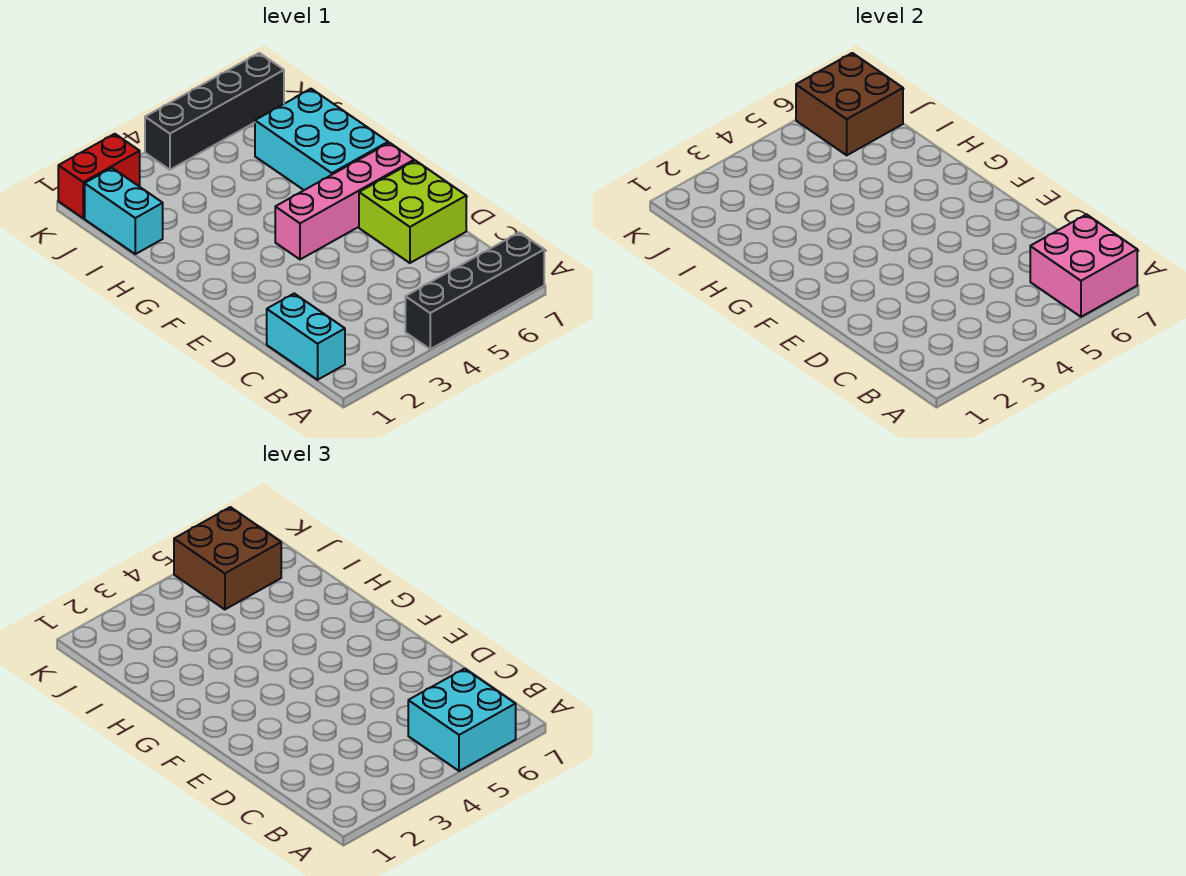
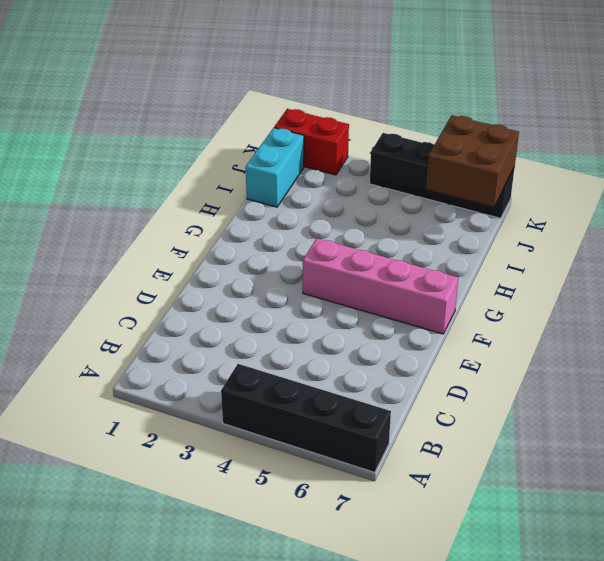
none -> cyan 1x2 brick [267,294,345,380]
none -> lime 2x2 brick [359,161,466,263]
none -> cyan 2x3 brick [255,89,388,190]

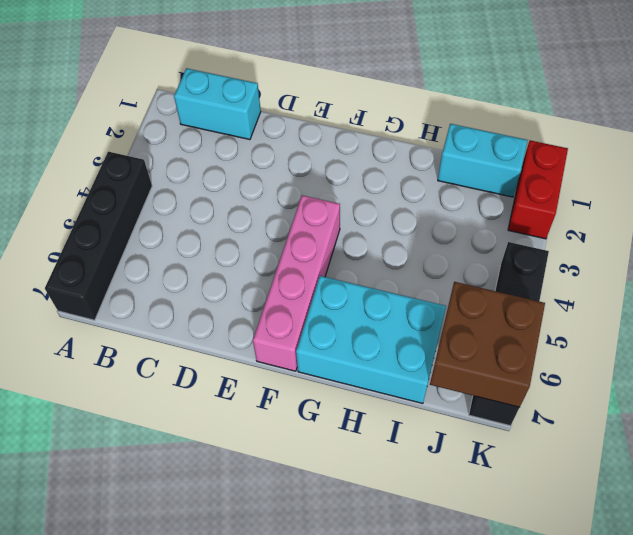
none -> lime 2x2 brick [359,161,466,263]
none -> pink 2x2 brick [1030,214,1137,317]
none -> cyan 2x2 brick [408,669,516,771]

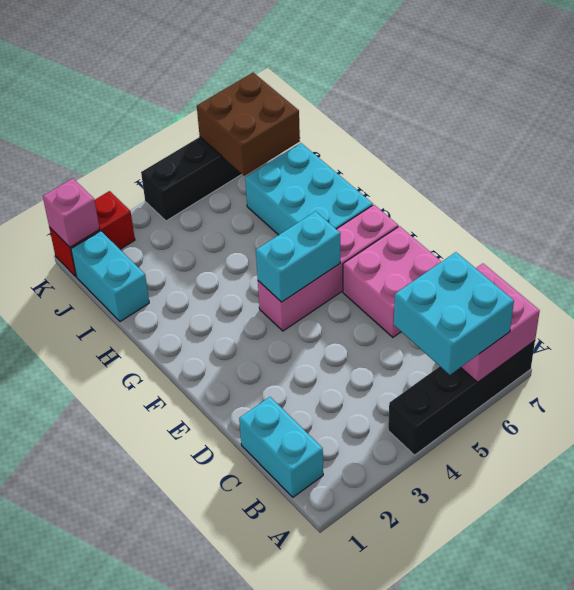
pink 2x2 brick [343,226,441,337] -> lime 2x2 brick [359,161,466,263]
cyan 1x2 brick [256,212,340,302] -> none
pink 1x1 brick [43,179,100,247] -> none
none -> brown 2x2 brick [174,507,281,610]

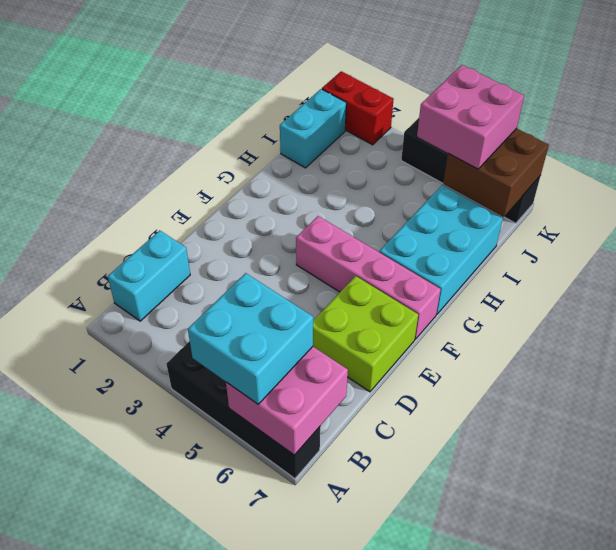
pink 2x2 brick [417,65,524,169] -> brown 2x2 brick [174,507,281,610]

